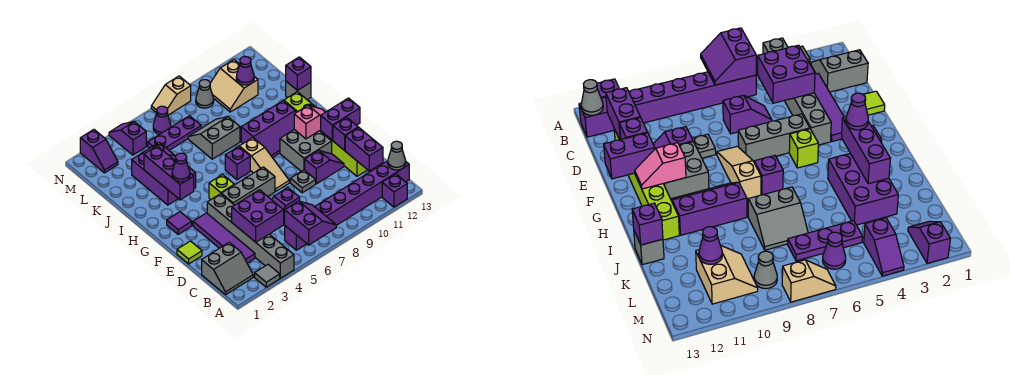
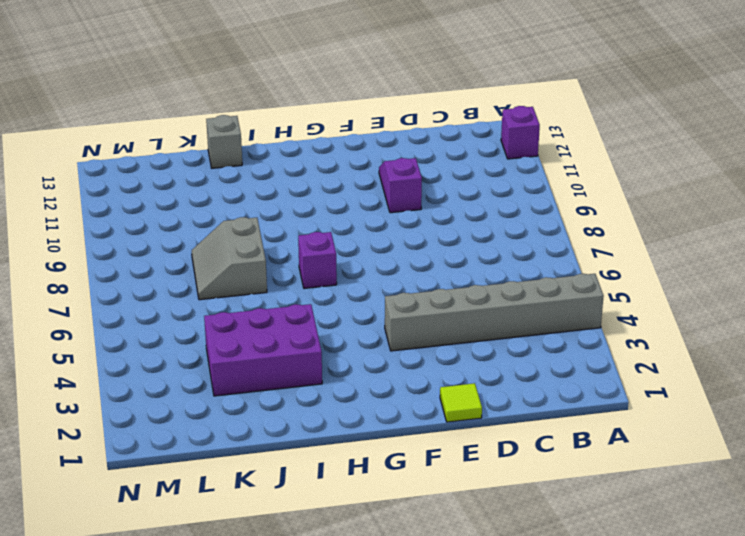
none -> grey 1x1 tile [255,265,280,287]
none -> grey 2x2 slope [202,242,253,295]
none -> purple 1x8 brick [285,161,409,250]
none -> purple 1x4 tile [193,213,255,263]

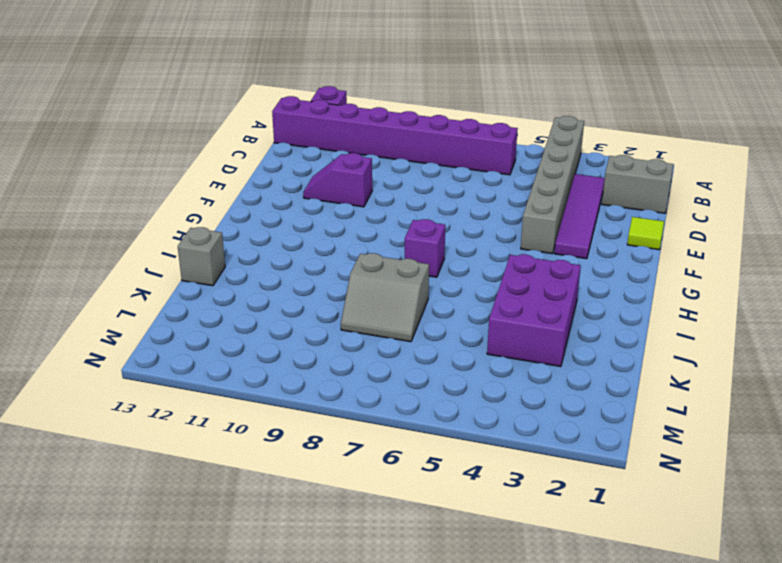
none -> grey 1x1 tile [255,265,280,287]
none -> purple 1x2 slope [272,188,300,222]
none -> lime 1x6 brick [284,92,367,176]
none -> grey 1x1 plate [290,170,316,193]

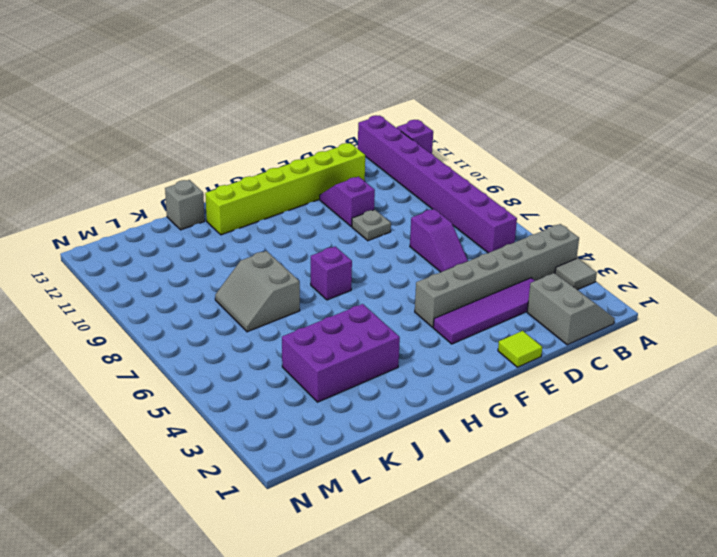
none -> grey 1x3 brick [221,167,275,205]
none -> tan 1x3 slope [239,138,289,191]
none -> grey 2x2 brick [280,130,332,171]
none -> purple 1x1 tile [167,212,192,234]

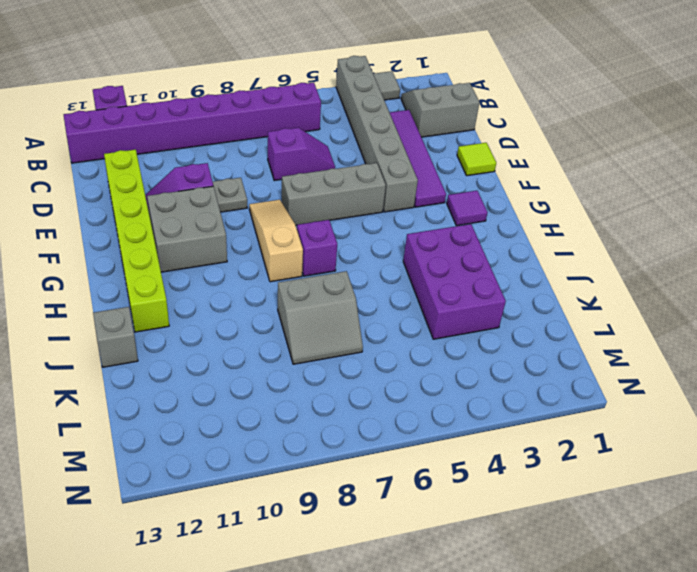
none -> lime 1x1 brick [209,175,234,199]
none -> purple 2x3 slope [241,101,296,158]
none -> purple 1x3 plate [148,116,201,150]
none -> tan 2x2 slope [210,60,258,112]

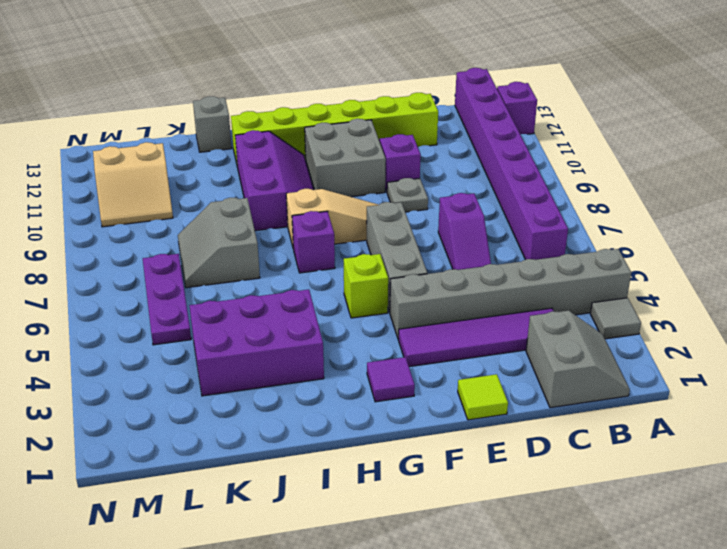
none -> purple 1x2 slope [80,130,118,173]
none -> purple 1x2 slope [109,122,146,155]
none -> purple 1x1 cone [153,106,171,134]
none -> grey 1x1 cone [196,80,214,108]

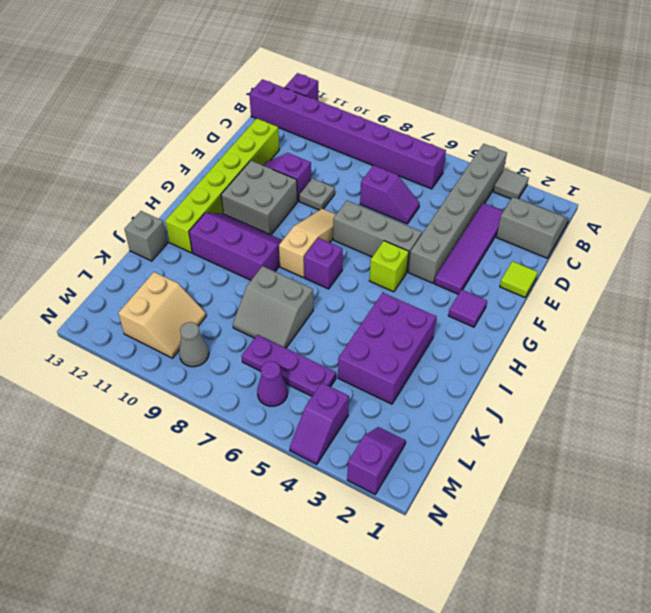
none -> tan 1x2 slope [151,76,191,115]
none -> purple 2x2 slope [285,201,336,245]
none -> grey 1x1 cone [388,141,406,170]
none -> purple 2x2 brick [232,190,284,242]

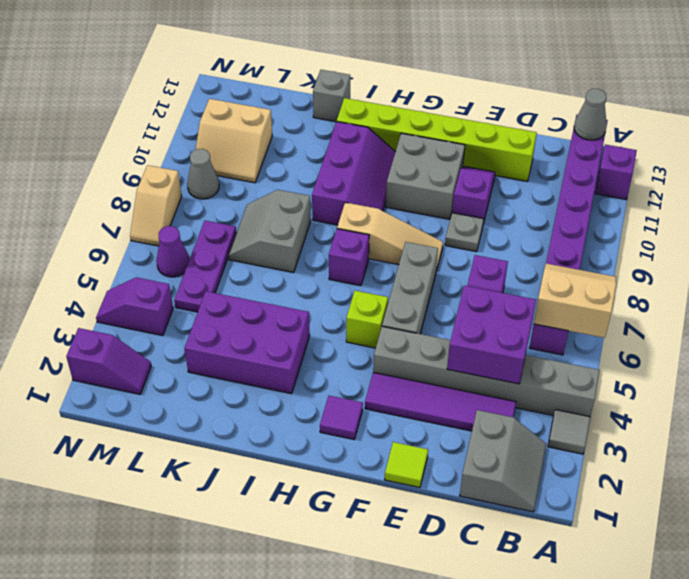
tan 2x2 slope [534,264,616,338] -> purple 2x2 slope [285,201,336,245]
none -> purple 1x2 brick [345,127,383,171]
none -> purple 1x1 brick [333,117,358,151]
none -> purple 1x2 brick [321,98,360,140]
none -> pink 1x2 slope [294,105,325,139]

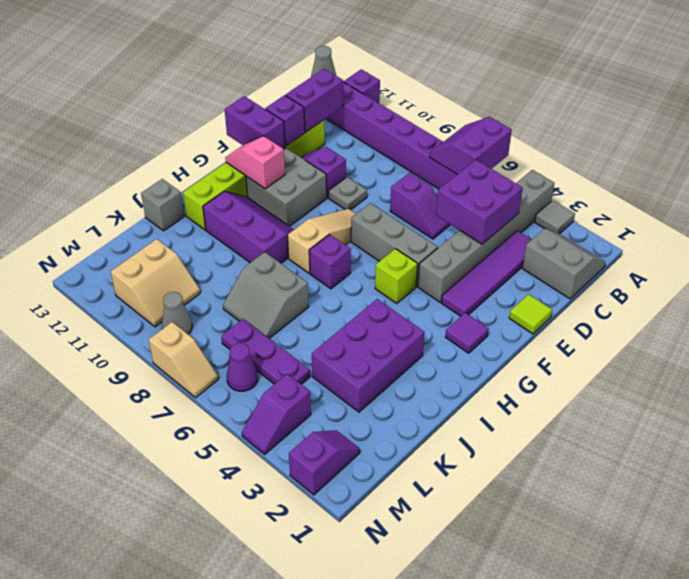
none -> purple 1x3 brick [144,146,194,200]
none -> purple 1x1 brick [286,57,311,91]
none -> purple 1x1 cone [236,57,254,85]
none -> purple 1x1 cone [172,153,190,182]

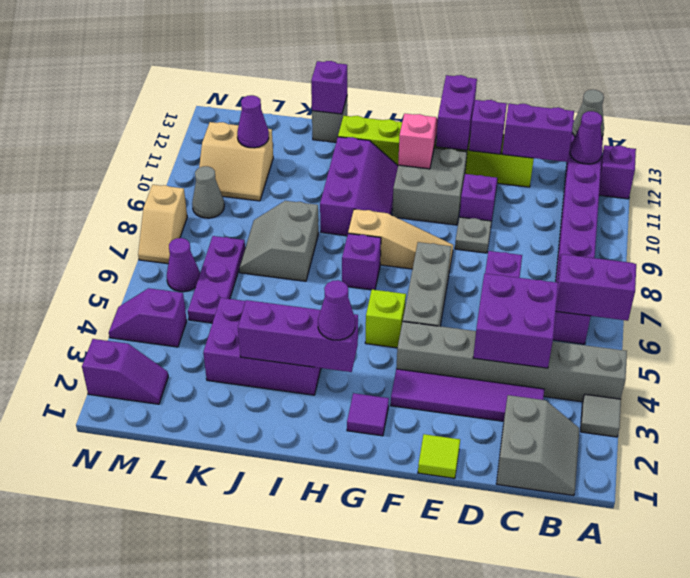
purple 1x1 cone [570,111,603,164] -> none

